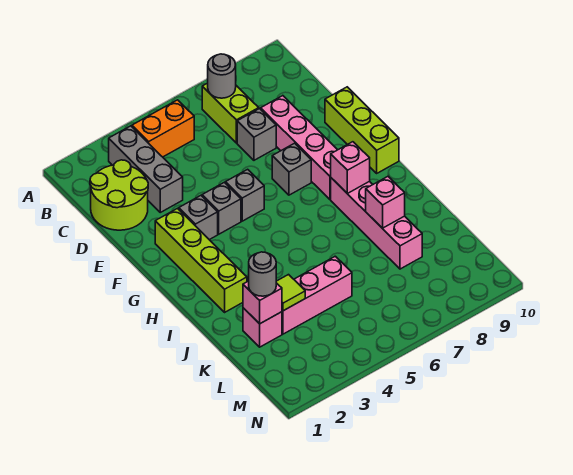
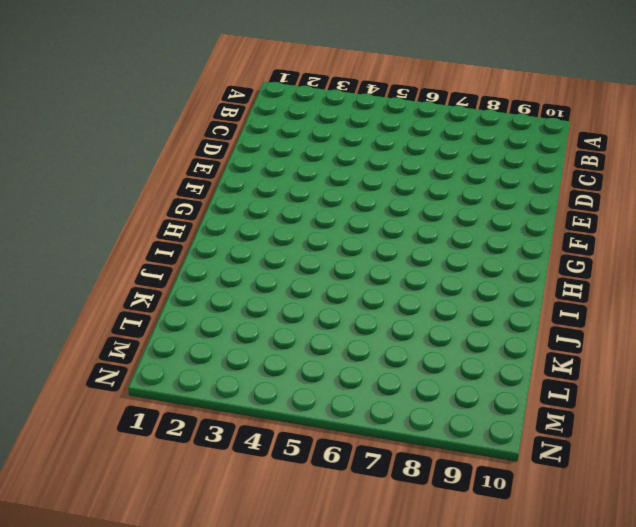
none -> grey 1x3 brick [109,126,183,212]
none -> orange 1x2 brick [132,100,194,157]
none -> lime 1x2 brick [202,83,259,143]

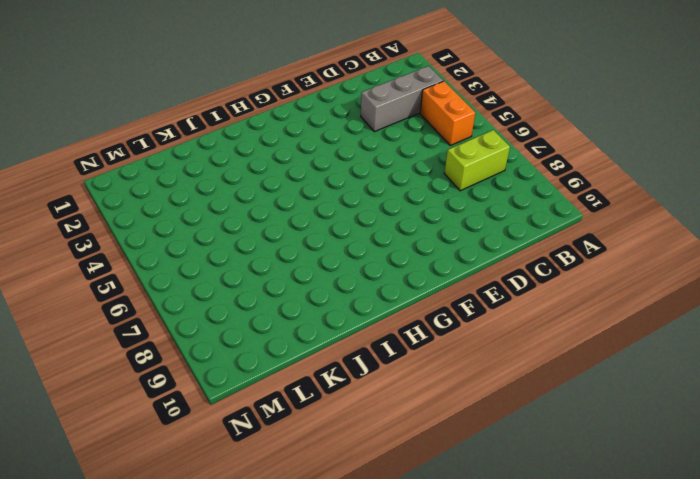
none -> lime 2x2 round brick [90,160,148,230]
none -> grey 1x1 brick [237,109,276,160]
none -> pink 1x4 brick [261,96,337,199]

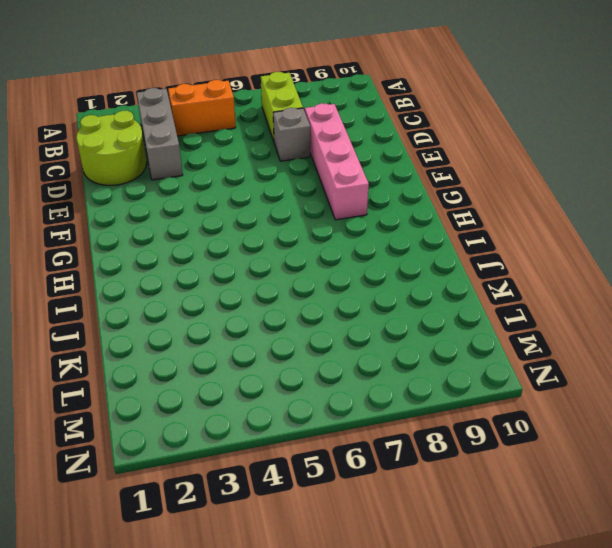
none -> lime 1x3 brick [325,87,399,173]
none -> lime 1x4 brick [155,209,247,312]
none -> grey 1x1 brick [179,196,218,240]

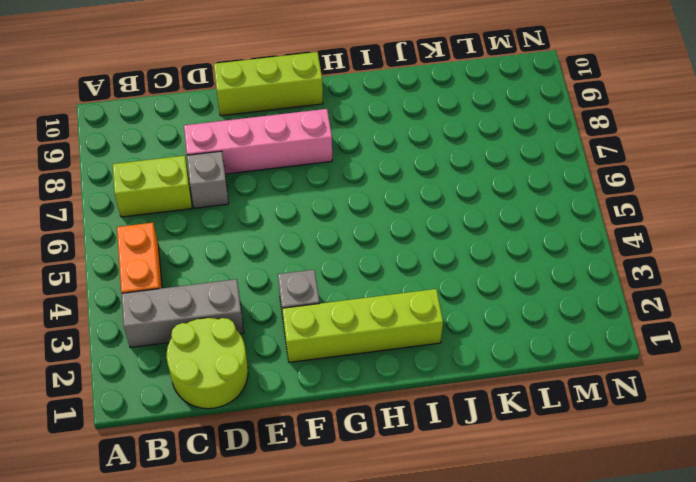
none -> grey 1x1 brick [202,182,241,234]
none -> grey 1x1 brick [226,169,264,221]
none -> grey 1x1 brick [272,143,311,195]

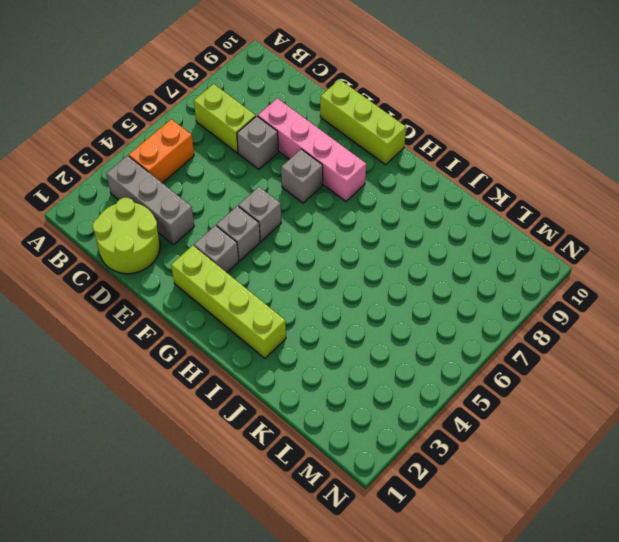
none -> pink 1x4 brick [331,178,422,269]
none -> pink 1x1 brick [243,308,282,347]
none -> pink 1x3 brick [282,256,352,334]

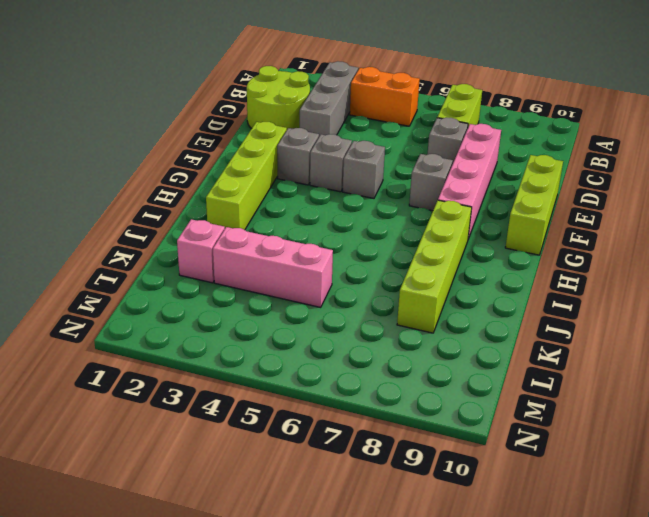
lime 1x4 brick [397,200,472,333] -> pink 1x4 brick [331,178,422,269]
none -> grey 1x1 round brick [208,54,236,98]
none -> pink 1x1 brick [331,142,370,193]
none -> pink 1x1 brick [366,177,405,228]

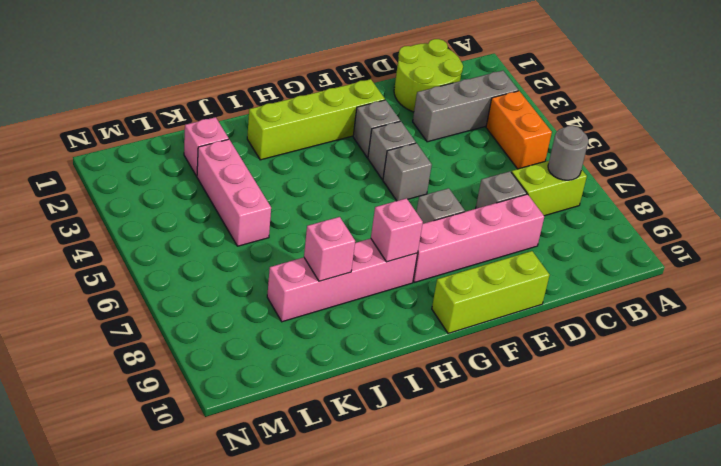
none -> pink 1x1 brick [243,281,282,324]
none -> lime 1x1 tile [276,275,305,311]
none -> grey 1x1 round brick [249,252,276,296]

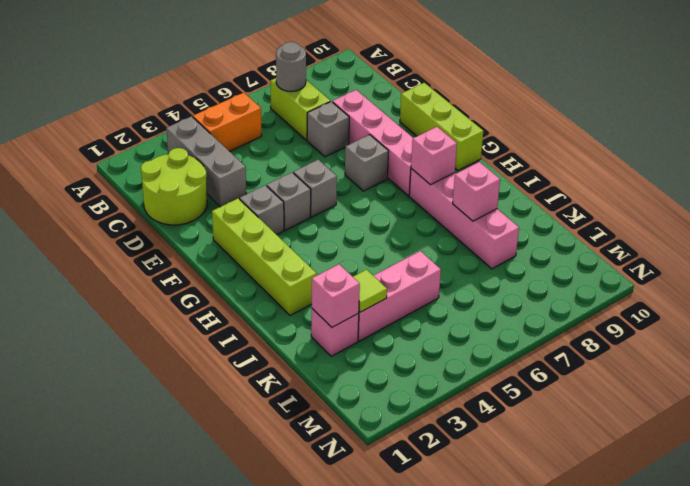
none -> grey 1x1 round brick [249,252,276,296]

